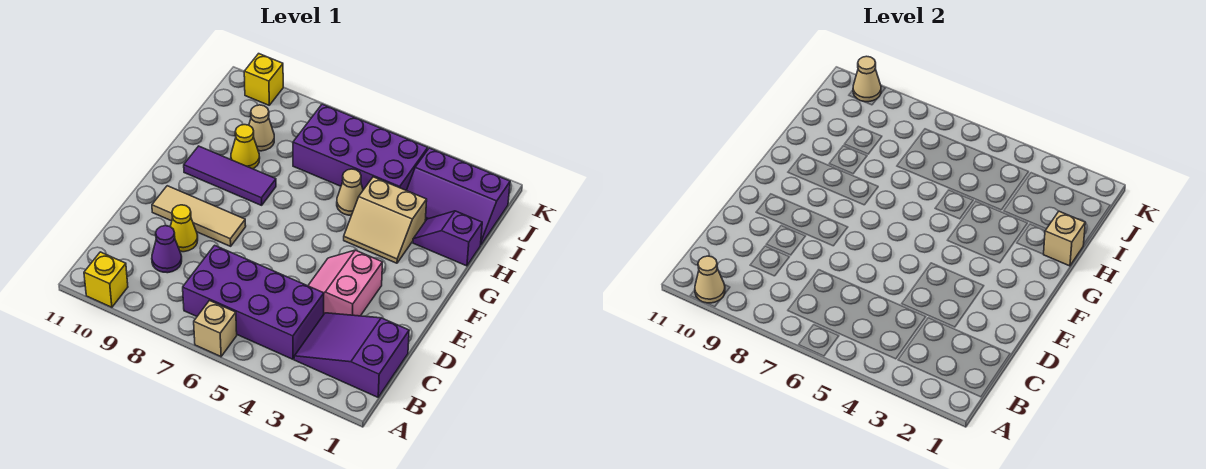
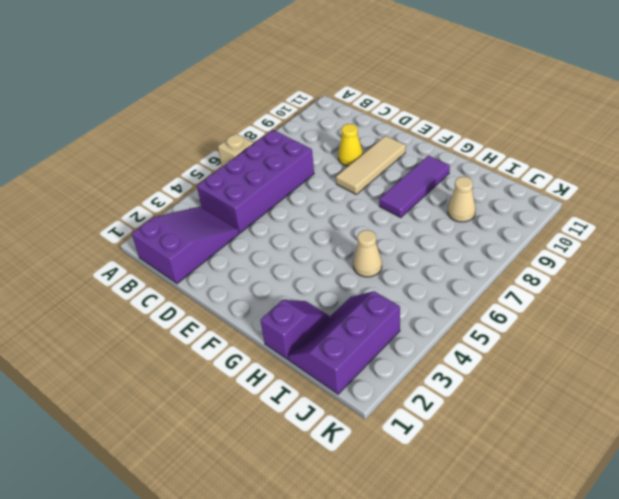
none -> yellow 1x1 brick [84,252,128,307]
none -> purple 1x1 cone [152,225,182,273]
none -> pink 2x2 slope [308,250,383,316]

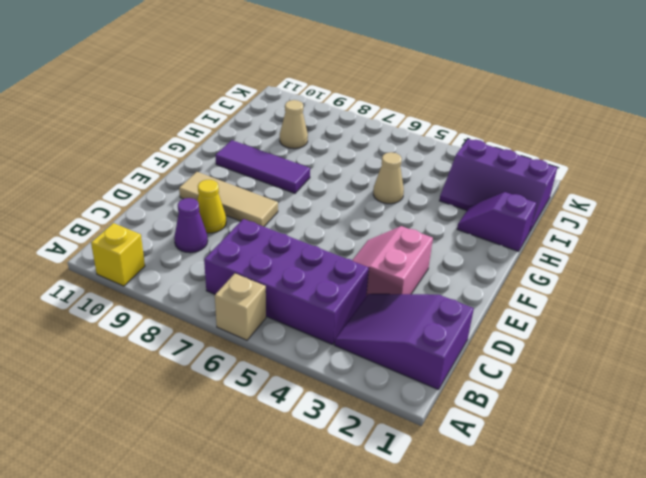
none -> tan 2x2 slope [344,177,427,263]
none -> yellow 1x1 cone [231,125,260,169]
none -> purple 2x4 brick [293,104,428,190]

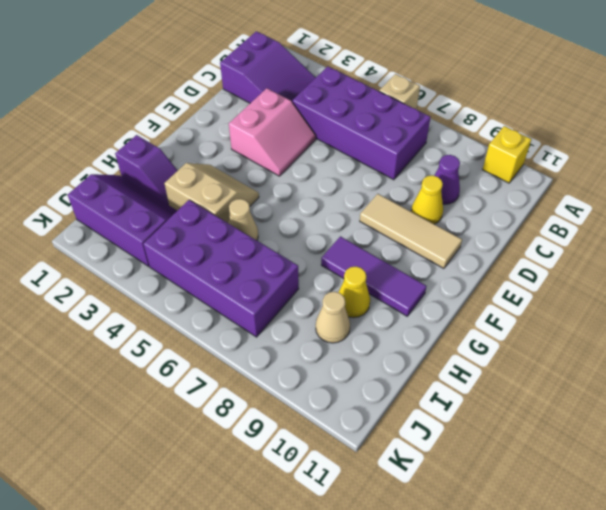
none -> yellow 1x1 brick [244,54,283,105]
none -> tan 1x1 cone [695,256,725,303]
none -> tan 1x1 brick [1044,211,1085,266]

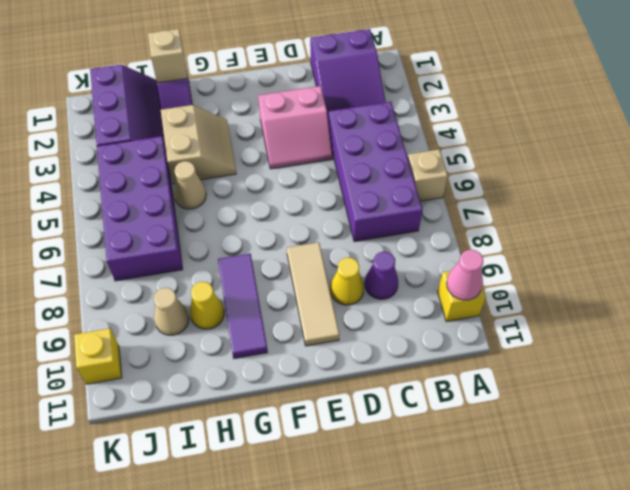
pink 1x1 cone [447,250,483,300] -> tan 1x1 cone [695,256,725,303]
none -> tan 1x1 cone [853,56,881,102]

